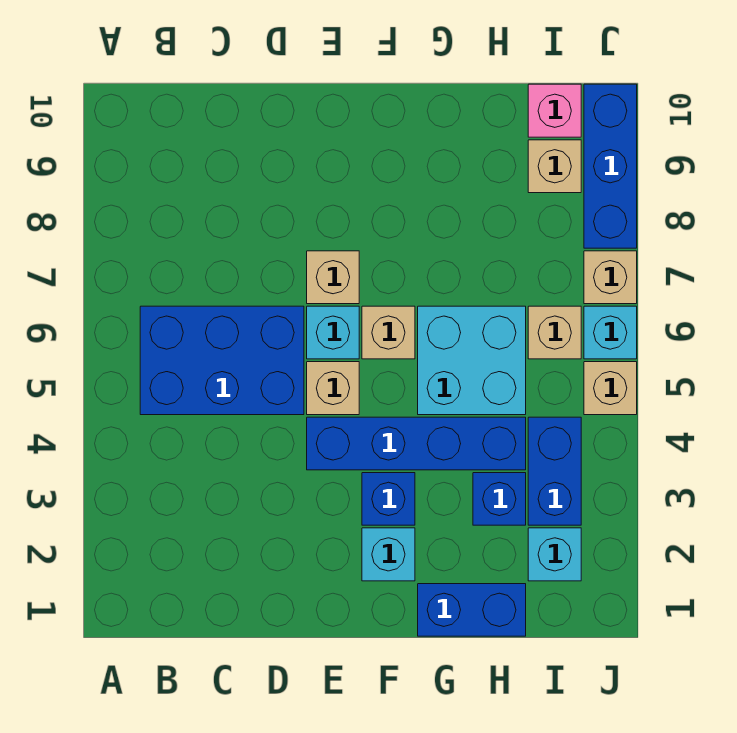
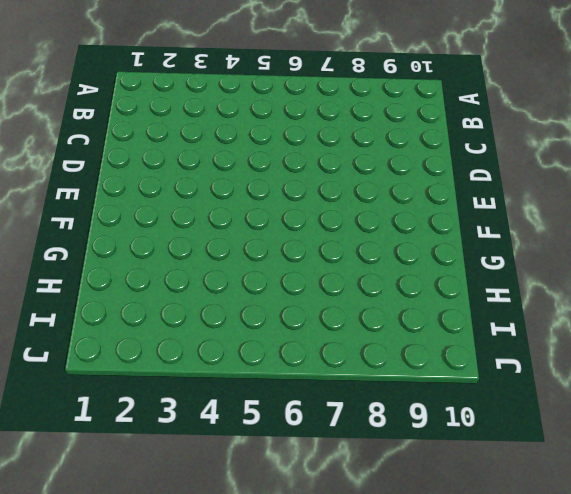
none -> blue 2x3 brick [140,306,304,415]
none -> blue 1x4 brick [307,417,526,470]
none -> tan 1x1 brick [307,362,359,415]

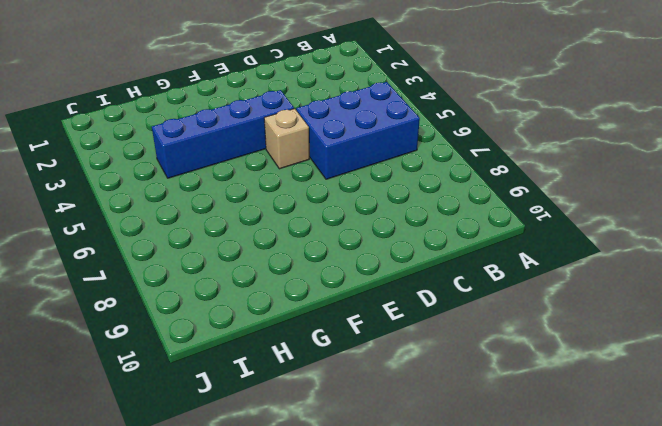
none -> cyan 1x1 brick [307,306,359,359]
none -> tan 1x1 brick [307,251,359,304]
none -> cyan 1x1 brick [362,528,415,581]

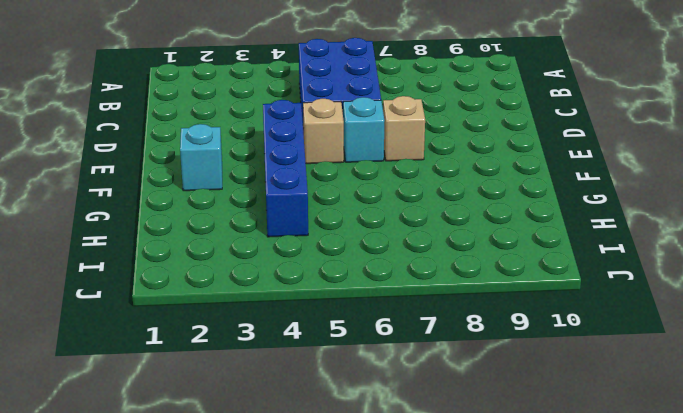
none -> blue 1x1 brick [362,473,415,525]
none -> tan 1x1 brick [362,306,415,359]
none -> blue 1x2 brick [418,584,526,636]

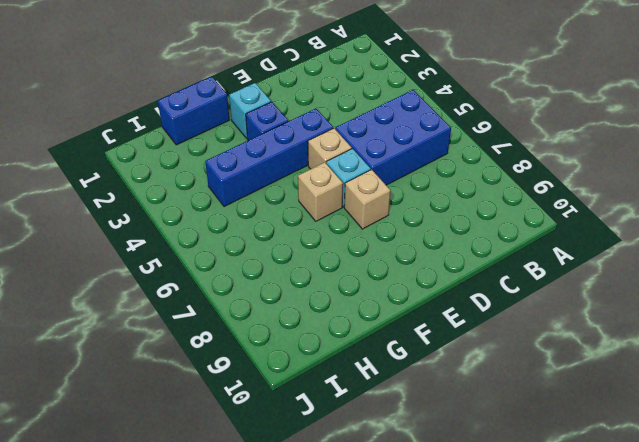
none -> cyan 2x2 brick [418,306,526,415]
none -> blue 1x1 brick [473,473,526,525]
none -> cyan 1x1 brick [528,528,581,581]

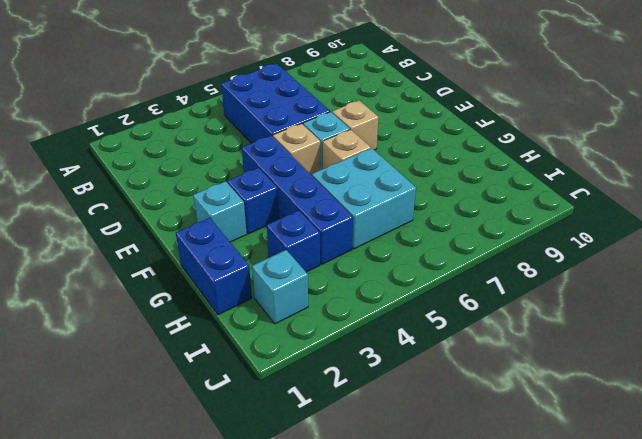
none -> blue 1x2 brick [528,417,581,525]
none -> tan 1x1 brick [528,306,581,359]
none -> tan 1x1 brick [528,140,581,193]

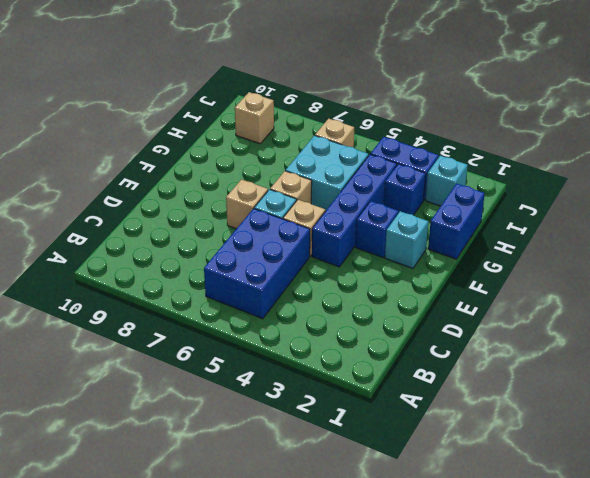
none -> pink 1x1 brick [528,84,581,137]
none -> tan 1x1 brick [584,362,637,415]
none -> cyan 1x1 brick [584,306,637,359]

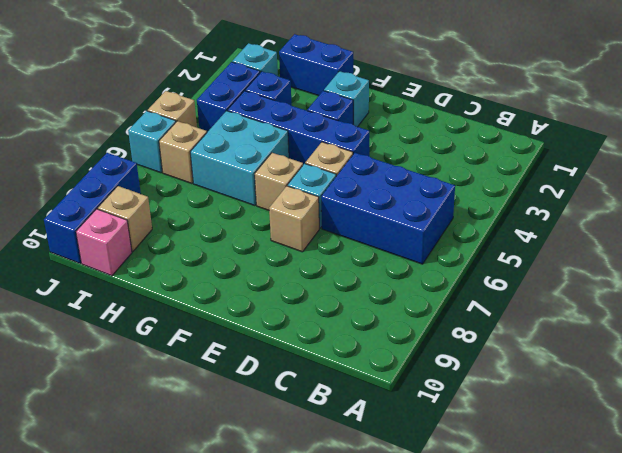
none -> tan 1x1 brick [584,251,637,304]

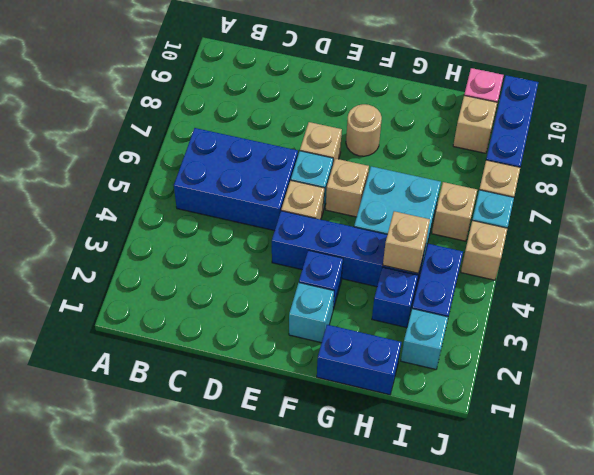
tan 1x1 round brick [346,104,382,156] -> none
tan 1x1 brick [383,211,430,273] -> none

